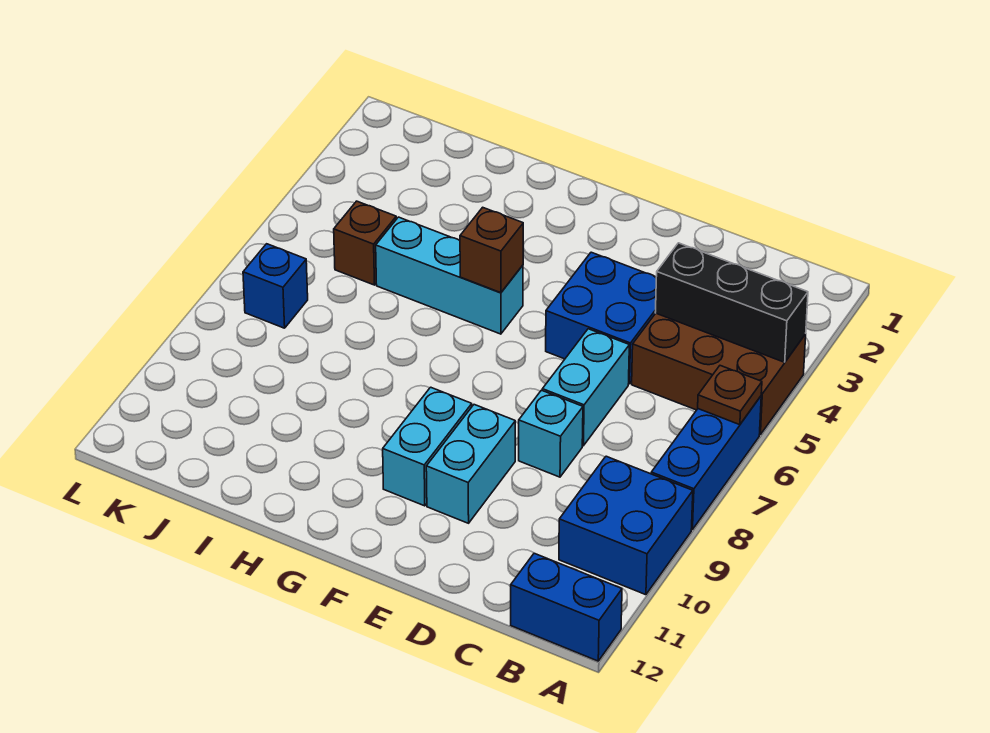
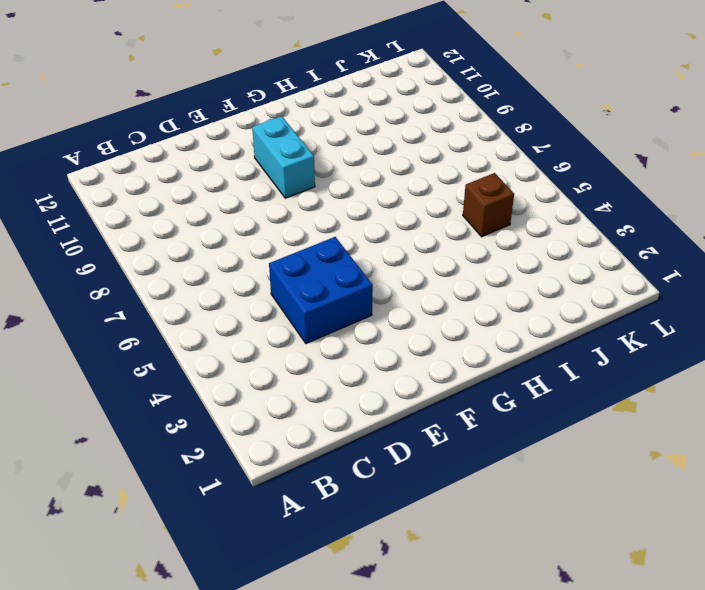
none -> brown 2x3 brick [632,313,806,435]
none -> blue 1x3 brick [651,396,761,530]
none -> blue 2x2 brick [559,456,693,595]

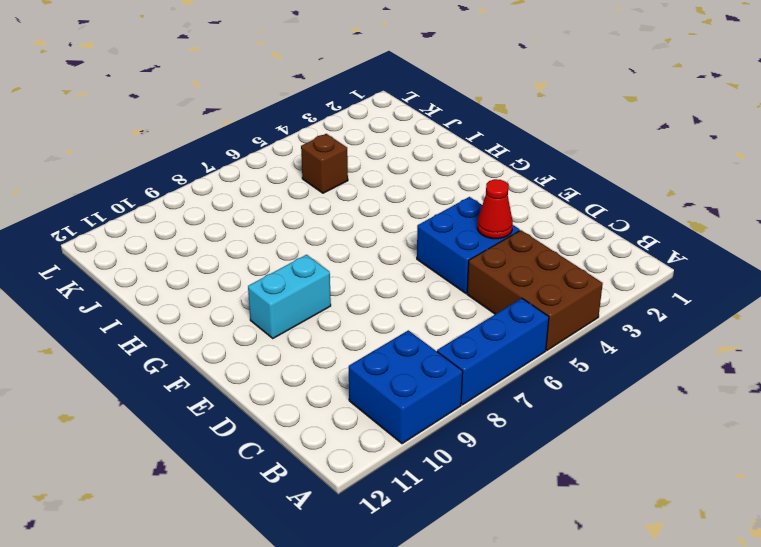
red 1x1 cone [477,179,513,239] -> none
none -> blue 1x2 brick [511,553,622,661]
none -> cyan 1x2 brick [542,329,629,446]
none -> cyan 1x1 brick [519,390,583,477]

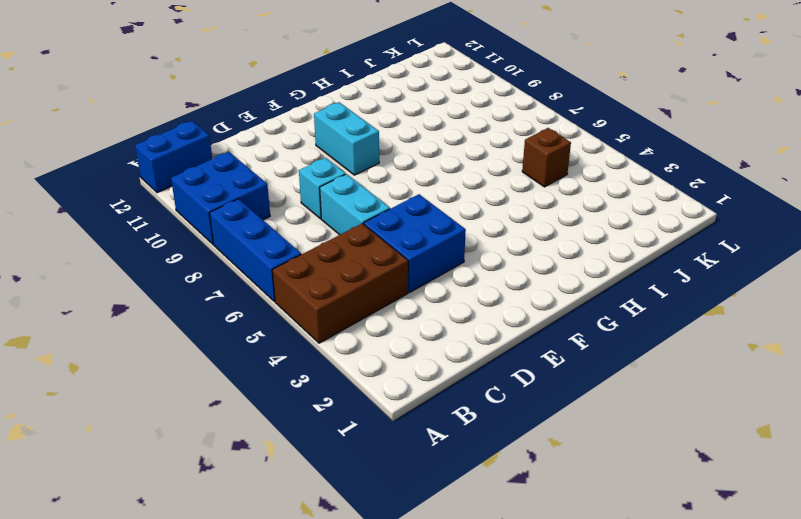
none -> cyan 1x2 brick [426,405,515,523]
none -> cyan 1x3 brick [376,217,523,334]
none -> blue 1x1 brick [243,244,308,328]

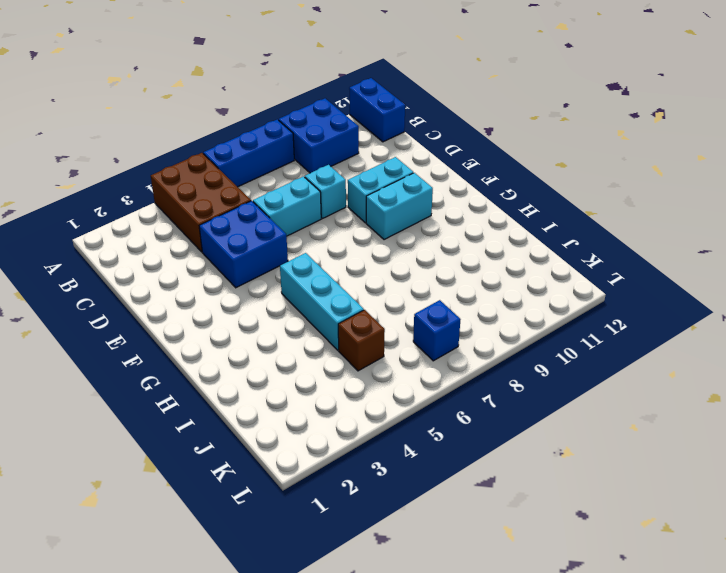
none -> black 1x3 brick [655,243,808,362]
none -> brown 1x1 plate [698,366,762,425]
none -> brown 1x1 brick [460,207,523,293]

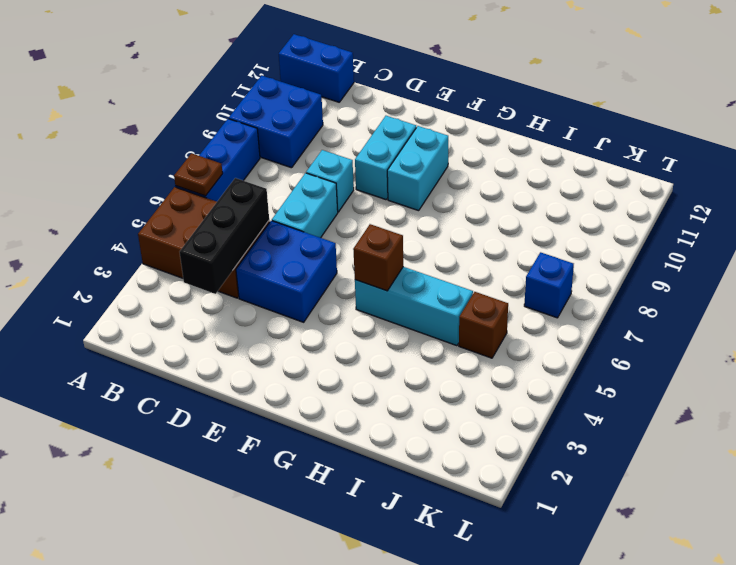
black 1x3 brick [180,178,269,294] -> black 1x3 brick turned to [655,243,808,362]

